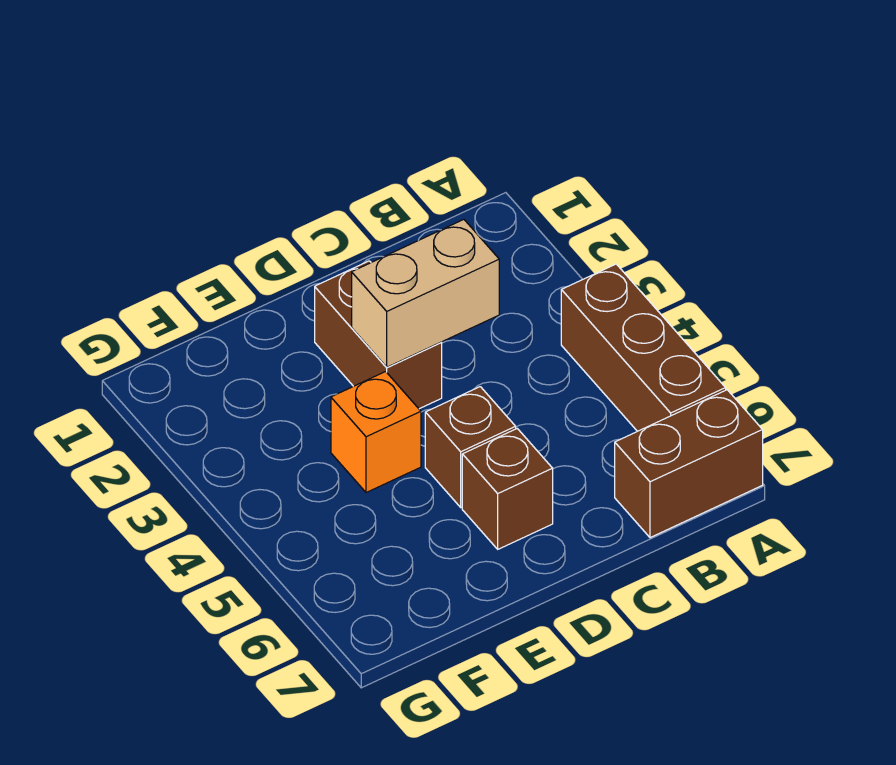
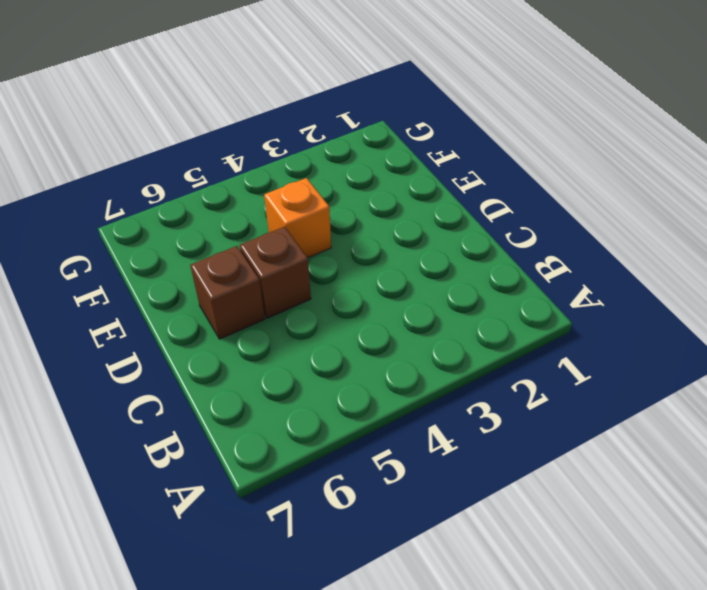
none -> brown 1x3 brick [561,264,726,431]
none -> brown 1x2 brick [615,390,763,538]

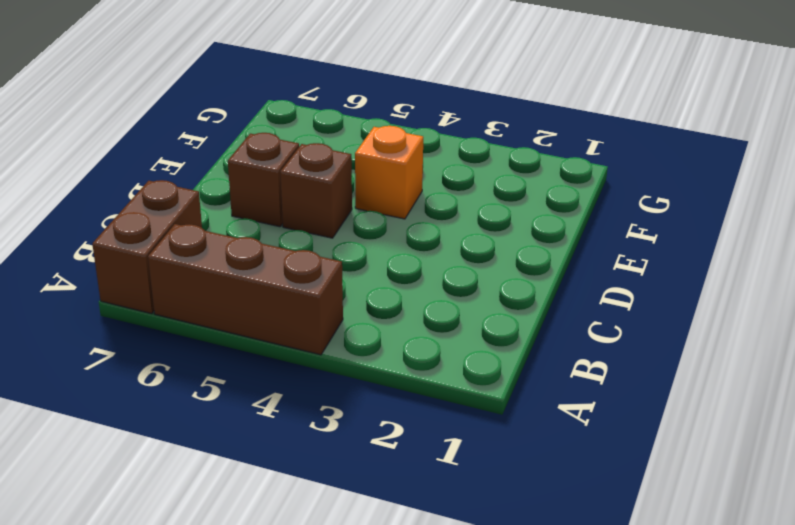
none -> brown 1x2 brick [315,261,442,409]
none -> tan 1x2 brick [352,220,499,367]

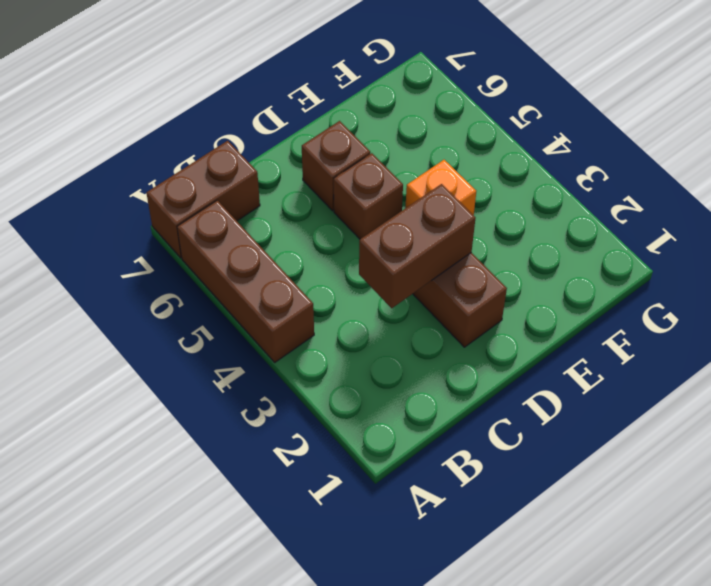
brown 1x2 brick [359,184,475,308] -> tan 1x2 brick [352,220,499,367]

